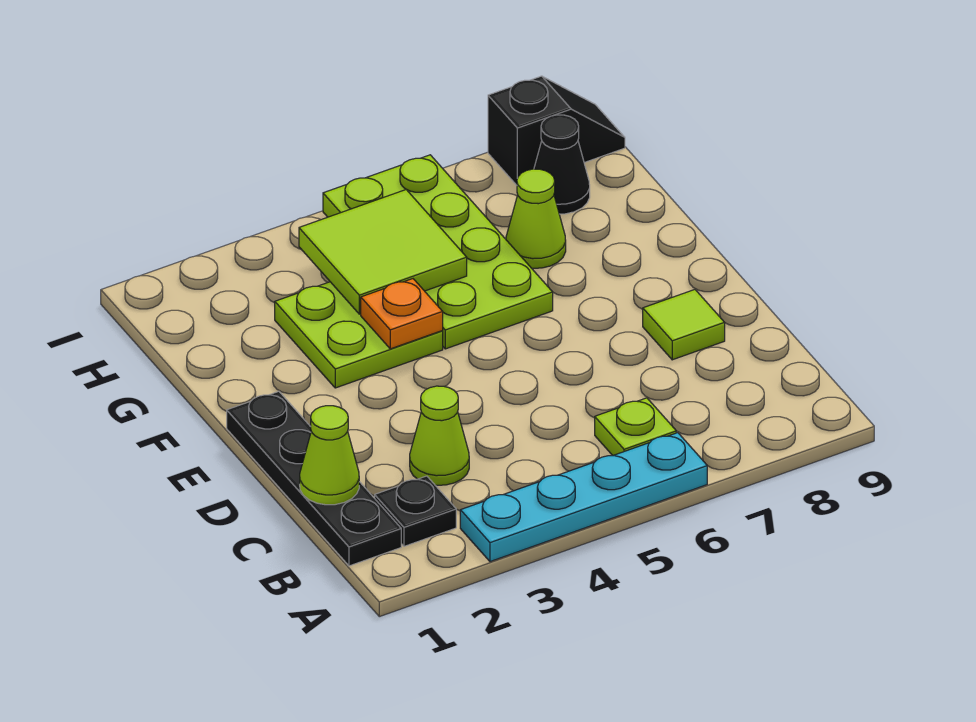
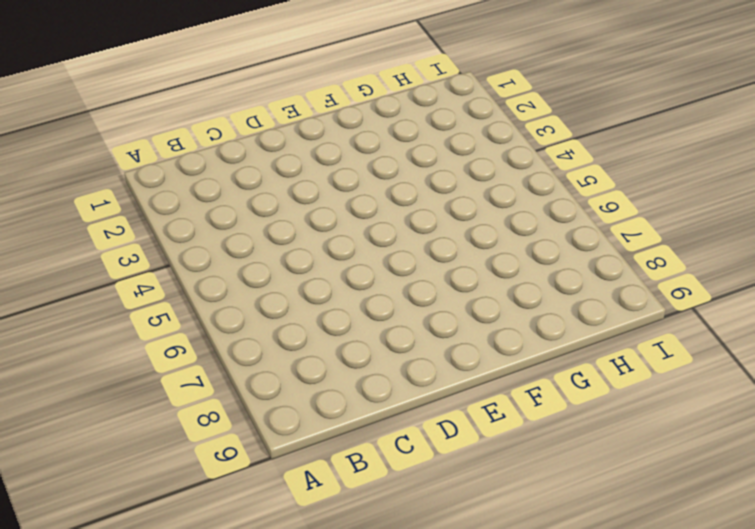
none -> cyan 1x4 plate [460,433,707,562]
none -> black 1x4 plate [227,391,401,566]
none -> black 1x1 plate [375,476,456,546]

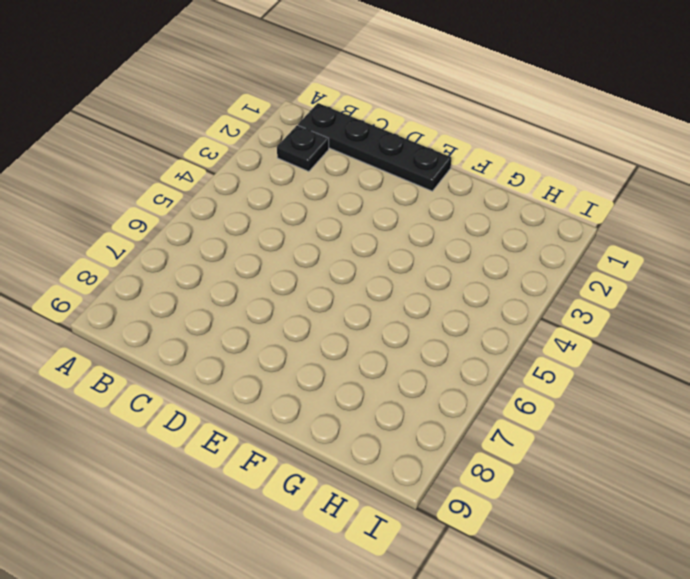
none -> cyan 1x4 plate [460,433,707,562]
none -> lime 1x1 plate [595,398,676,456]
none -> lime 1x1 cone [410,386,469,485]

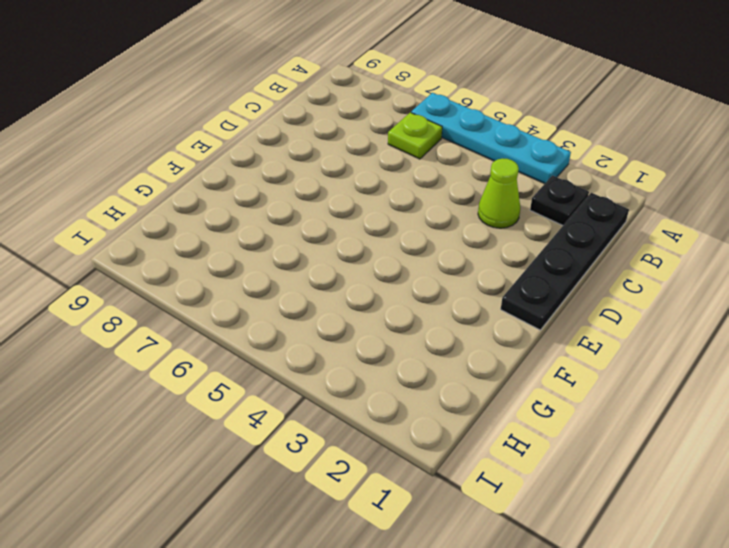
none -> lime 1x1 tile [643,290,725,360]
none -> lime 2x2 plate [275,282,443,388]
none -> lime 2x4 plate [323,155,553,349]

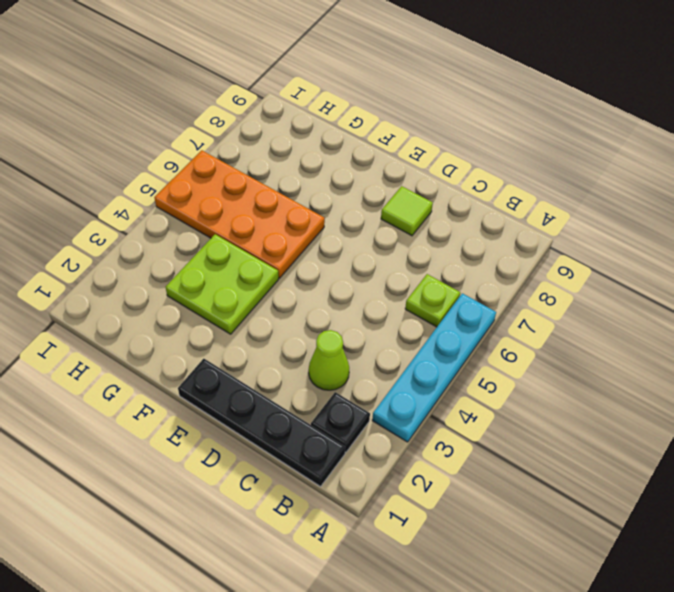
orange 2x4 plate [154,150,325,278] -> lime 2x4 plate [323,155,553,349]
none -> lime 1x1 cone [506,169,566,268]
none -> black 1x1 cone [534,115,590,214]
none -> black 1x2 slope [488,76,625,185]

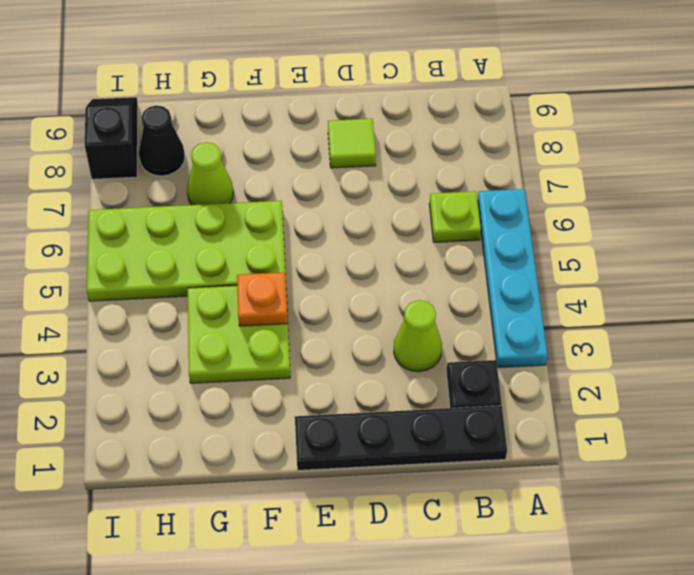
none -> lime 1x1 cone [300,406,359,505]
none -> lime 2x2 tile [299,190,467,314]

